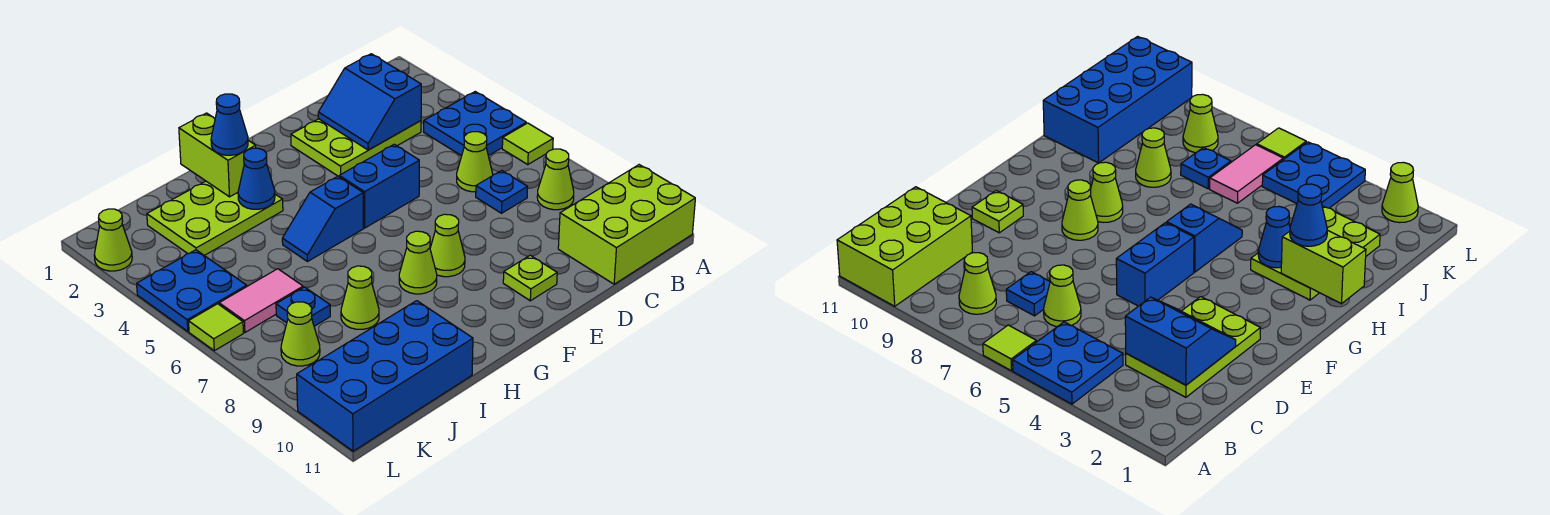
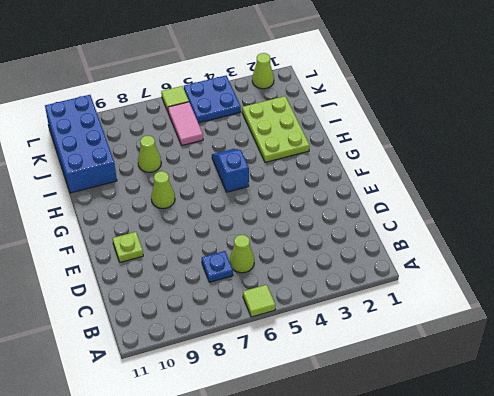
none -> blue 2x2 plate [424,92,526,156]
none -> lime 2x3 brick [558,165,695,284]
none -> lime 1x1 cone [537,149,574,210]

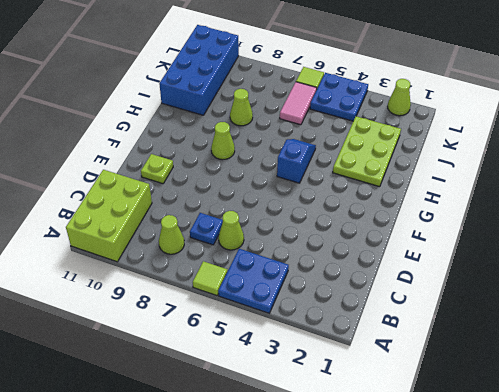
none -> lime 2x3 plate [291,119,421,177]
none -> blue 1x2 brick [339,144,419,228]
none -> lime 1x1 cone [430,214,465,277]

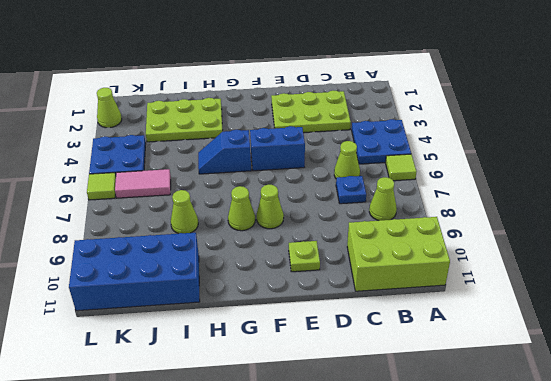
none -> blue 1x1 plate [276,287,330,326]
none -> lime 1x1 cone [281,302,320,366]
none -> blue 2x2 slope [318,54,421,150]

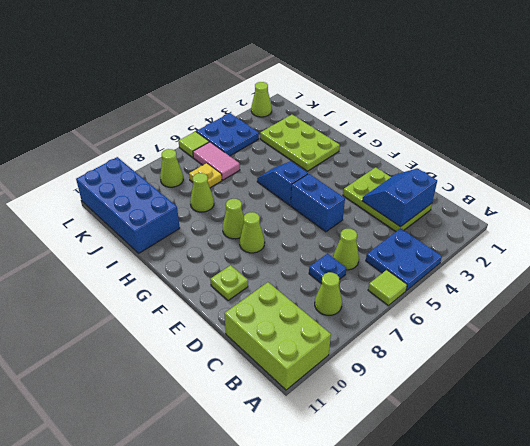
yellow 1x1 plate [189,163,222,188] -> blue 1x1 plate [276,287,330,326]
none -> lime 1x2 brick [179,113,256,197]
none -> blue 1x1 cone [238,148,275,209]
none -> blue 1x1 cone [211,94,248,155]

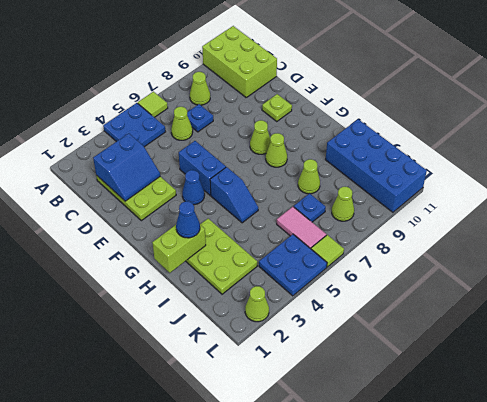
blue 1x1 cone [182,170,205,205] -> blue 1x1 cone moved to [238,148,275,209]

